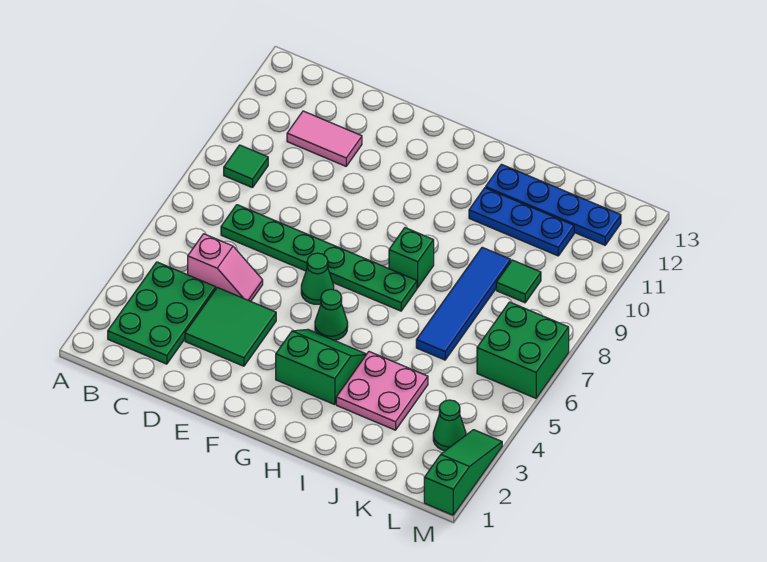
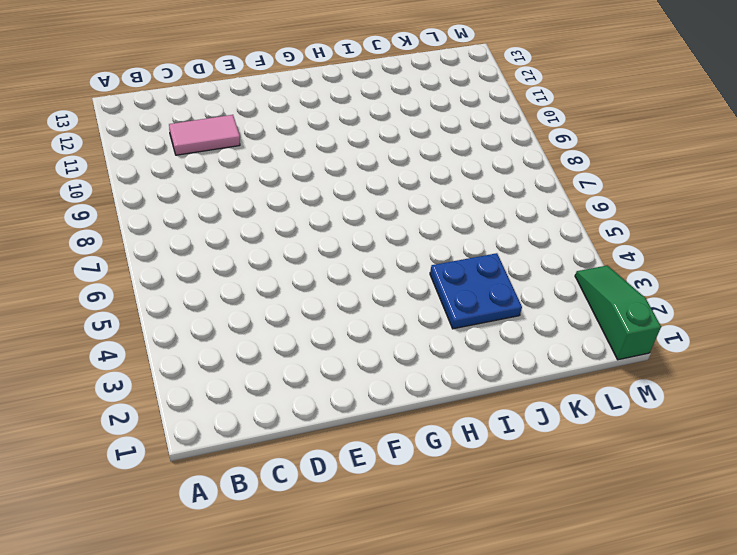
blue 2x2 plate [430,253,522,329] -> pink 2x2 plate [336,352,428,430]
none -> green 2x3 plate [108,262,216,364]
none -> green 1x1 tile [224,145,268,188]
none -> pink 1x2 slope [188,234,263,301]

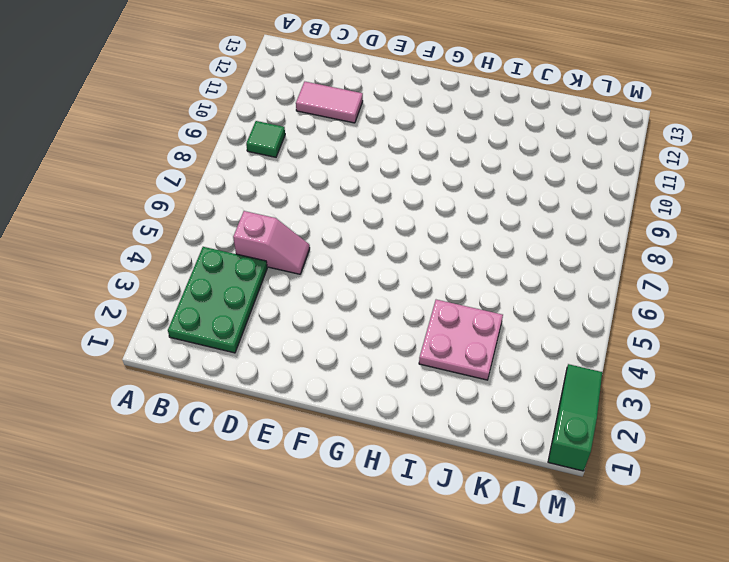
none -> green 1x6 plate [221,205,417,311]
none -> green 2x2 tile [185,287,276,366]
none -> green 1x1 cone [301,253,334,304]

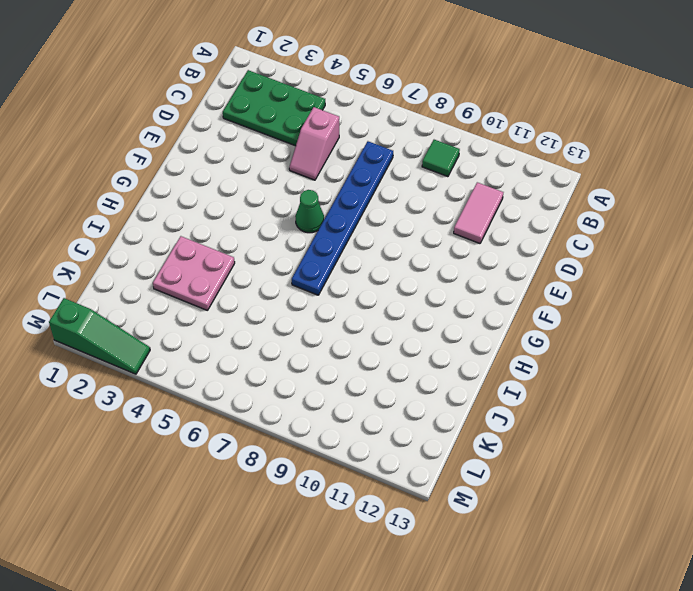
blue 1x6 plate [292,141,393,295] -> green 1x6 plate [221,205,417,311]
none -> green 2x2 tile [185,287,276,366]
none -> green 2x2 slope [276,329,366,405]
none -> green 1x1 cone [315,289,348,340]

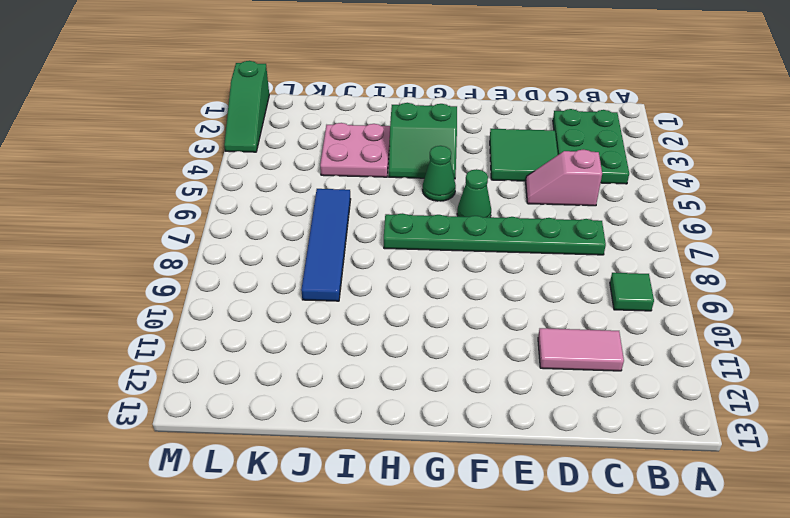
none -> green 1x1 brick [389,228,434,288]
none -> blue 1x3 plate [469,188,574,256]
none -> blue 1x4 plate [486,164,621,245]

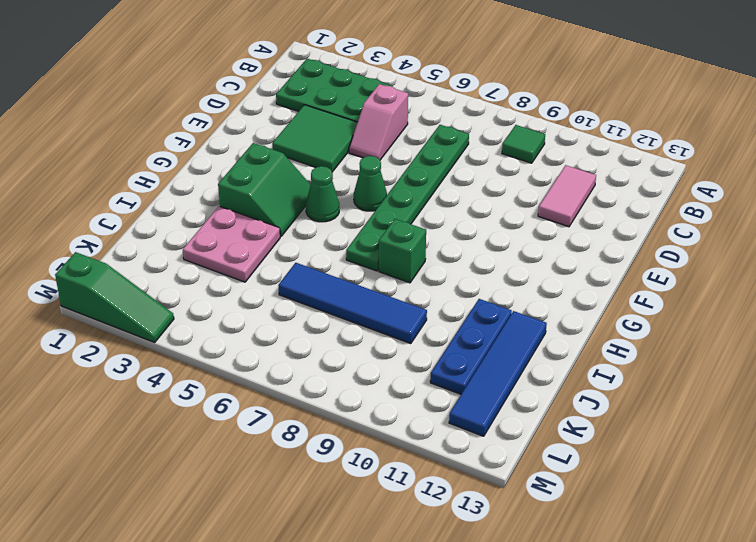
blue 1x4 tile [449,311,547,436] -> blue 1x4 plate [486,164,621,245]
none -> green 1x1 tile [496,260,541,303]
none -> green 1x1 cone [433,400,466,451]
none -> green 2x2 brick [477,302,569,398]

